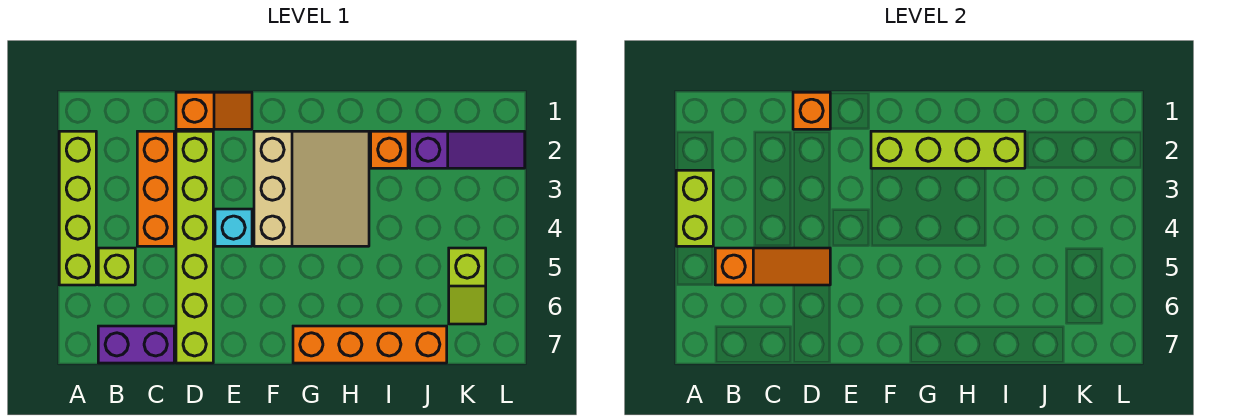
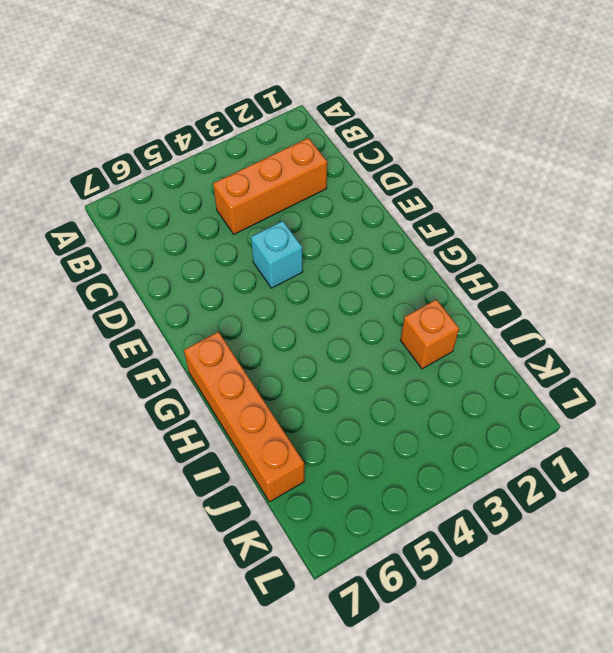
none -> lime 1x4 brick [59,131,96,285]
none -> lime 1x1 brick [98,248,135,285]
none -> purple 1x2 brick [98,326,174,363]

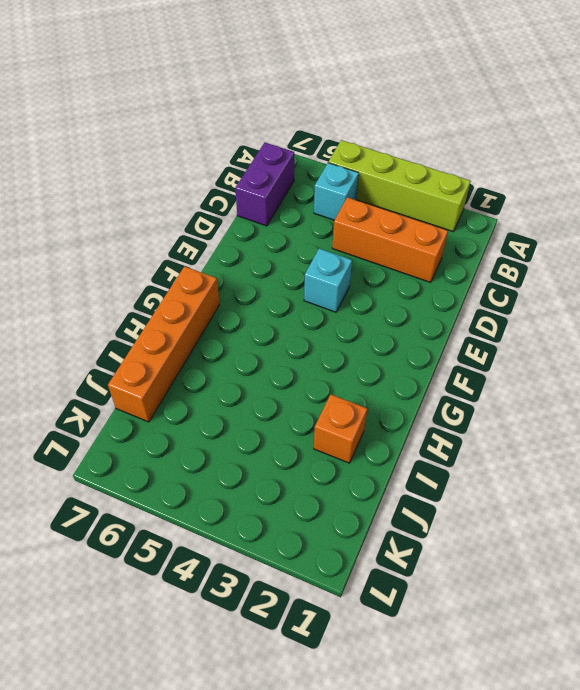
cyan 1x1 brick [314,163,359,220] -> lime 1x1 brick [98,248,135,285]
none -> orange 1x2 slope [176,92,252,129]
none -> lime 1x6 brick [176,131,213,363]
none -> tan 3x3 slope [254,131,369,246]

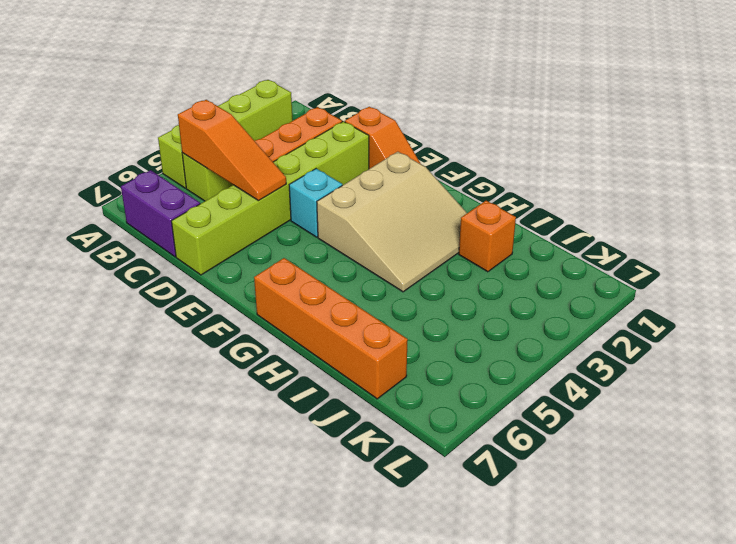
none -> purple 1x3 slope [410,131,525,168]
none -> lime 1x2 slope [449,248,486,324]
none -> lime 1x2 brick [676,170,713,246]

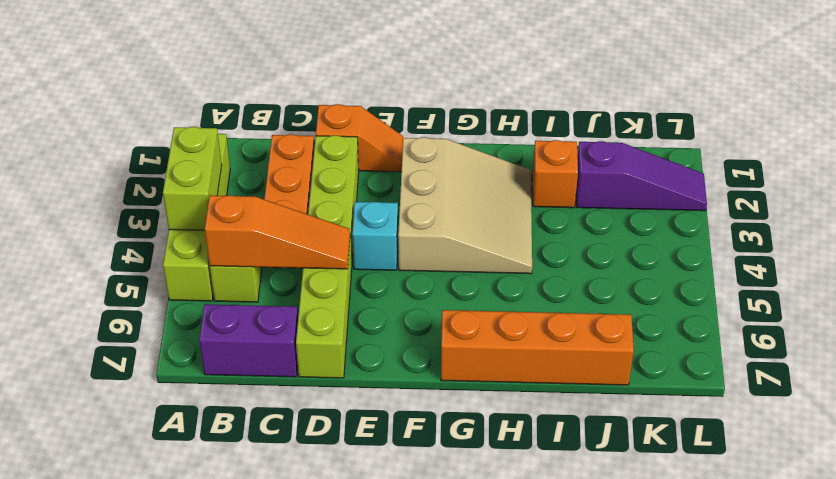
none -> lime 1x2 slope [449,248,486,324]
none -> orange 1x1 brick [793,92,830,129]
none -> lime 1x4 brick [871,131,1025,168]

